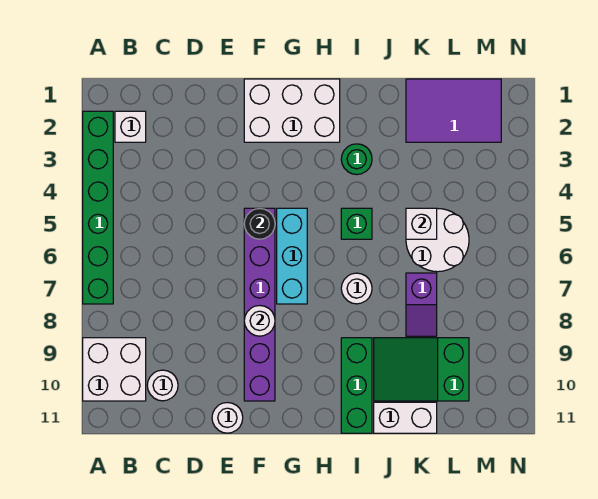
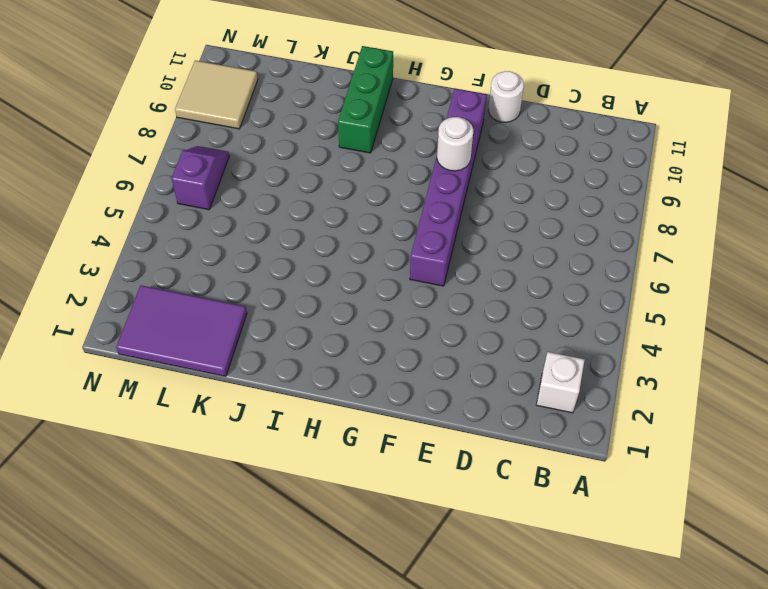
purple 1x2 slope [172,146,229,210] -> purple 1x2 slope moved to [406,273,437,336]
tan 2x2 tile [175,60,258,129] -> none
none -> green 1x6 brick [83,111,113,304]
none -> white 2x2 brick [83,338,146,401]
none -> white 1x1 round brick [147,370,178,401]

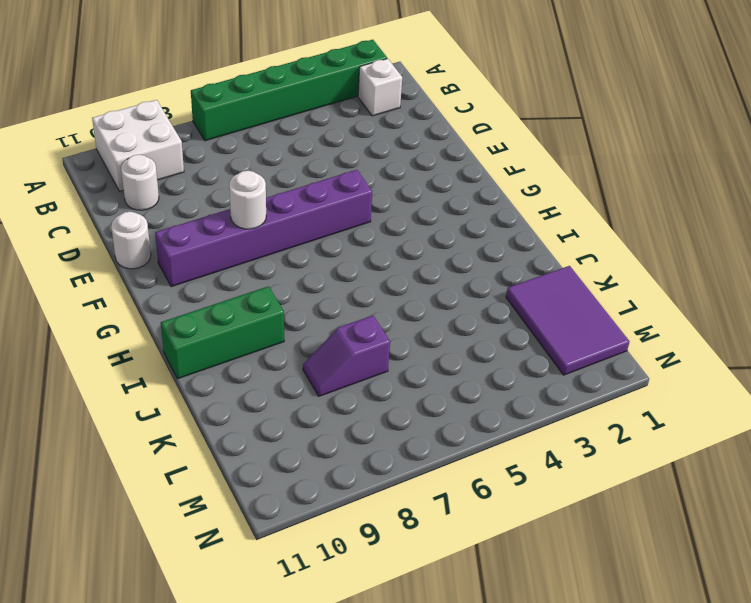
none -> white 2x3 brick [244,79,340,142]
none -> cyan 1x3 brick [277,208,307,304]
none -> green 1x1 round brick [341,144,372,175]

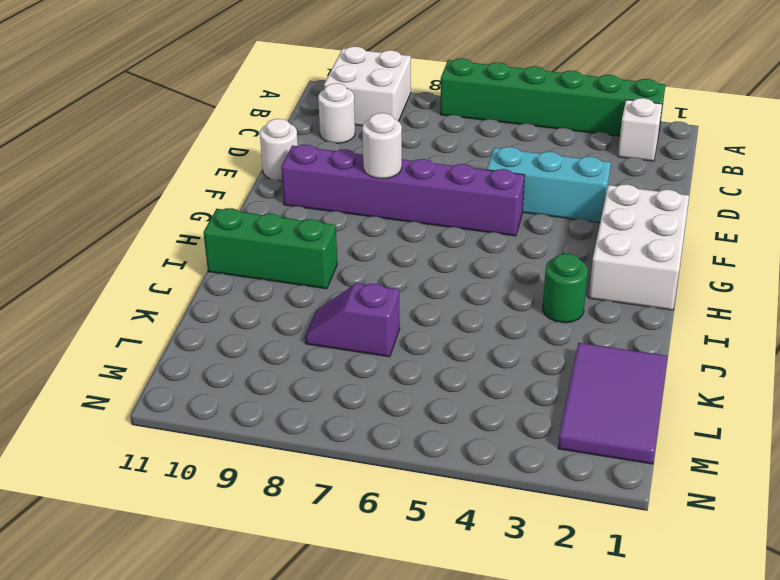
cyan 1x3 brick [487,147,611,223] -> cyan 1x3 brick moved to [277,208,307,304]
none -> green 1x1 brick [341,208,372,239]
none -> white 1x1 round brick [341,273,372,304]
none -> green 2x3 slope [374,338,469,401]

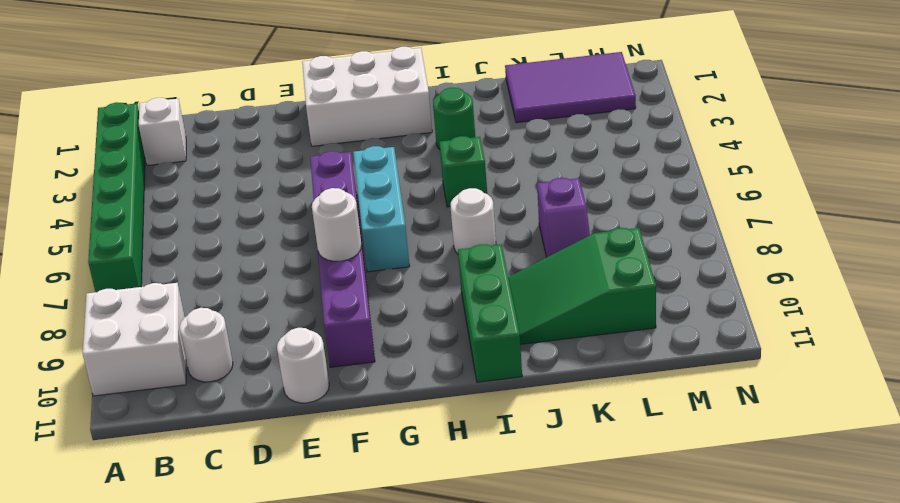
none -> white 1x2 brick [374,402,437,433]
none -> white 2x2 round brick [406,209,469,272]
none -> black 1x1 round brick [244,208,275,239]

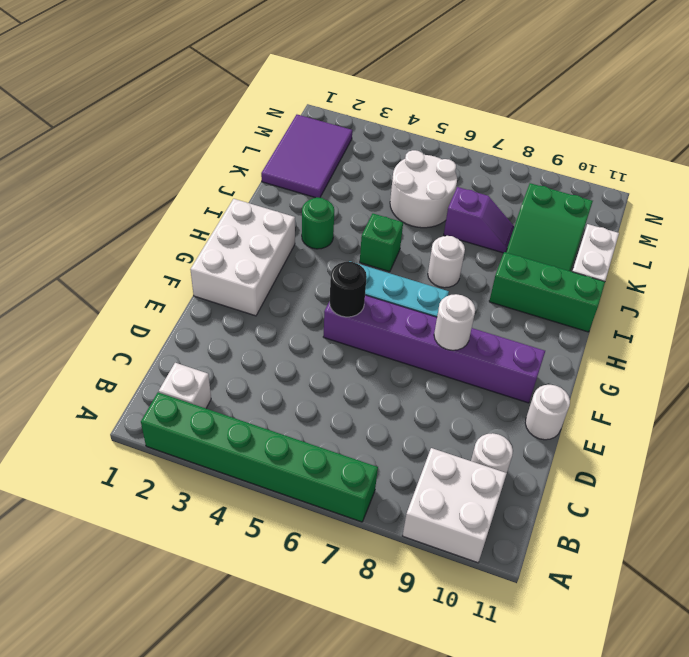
none -> white 1x1 brick [406,208,437,239]

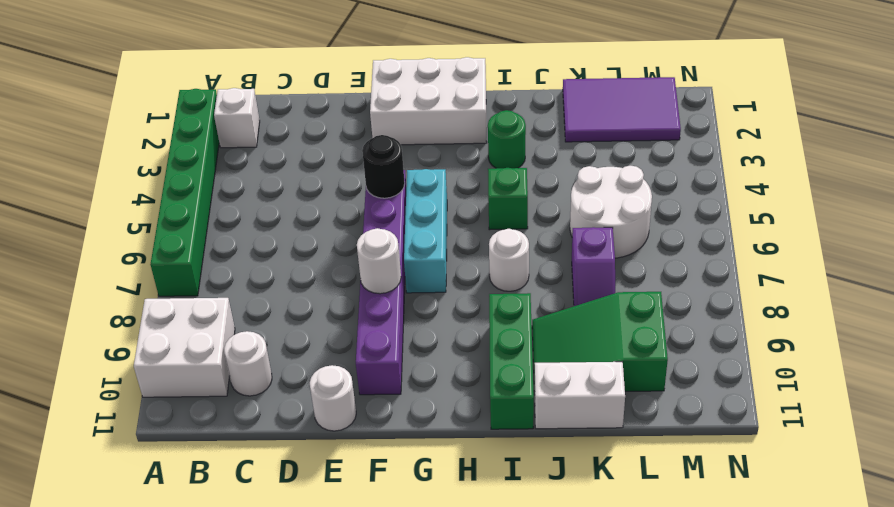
none -> white 1x1 brick [406,208,437,239]

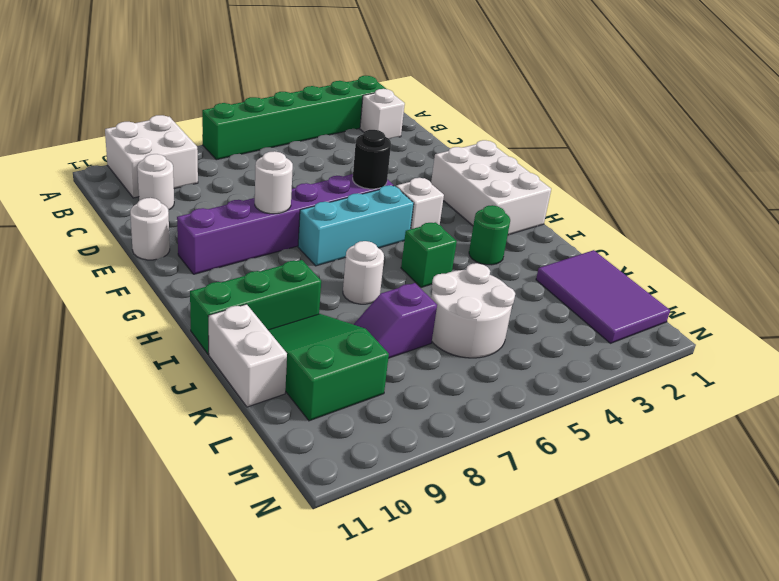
white 1x1 brick [396,178,444,229] -> white 1x1 brick moved to [406,208,437,239]

